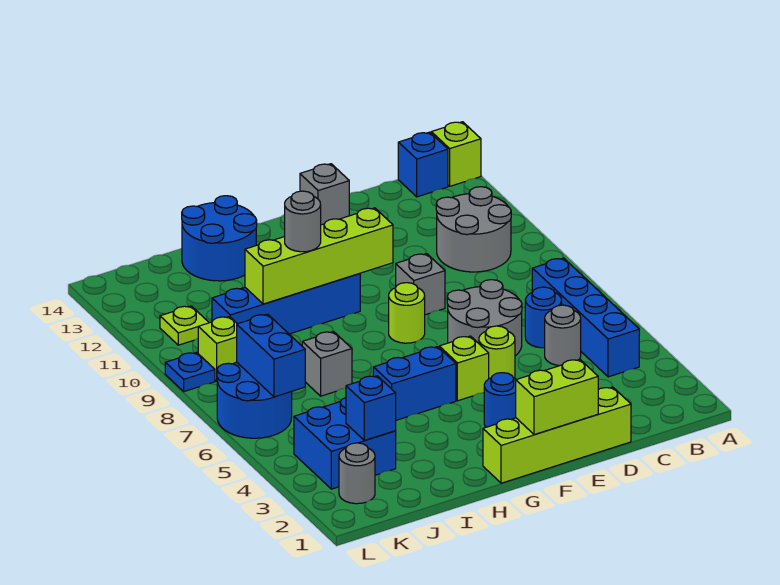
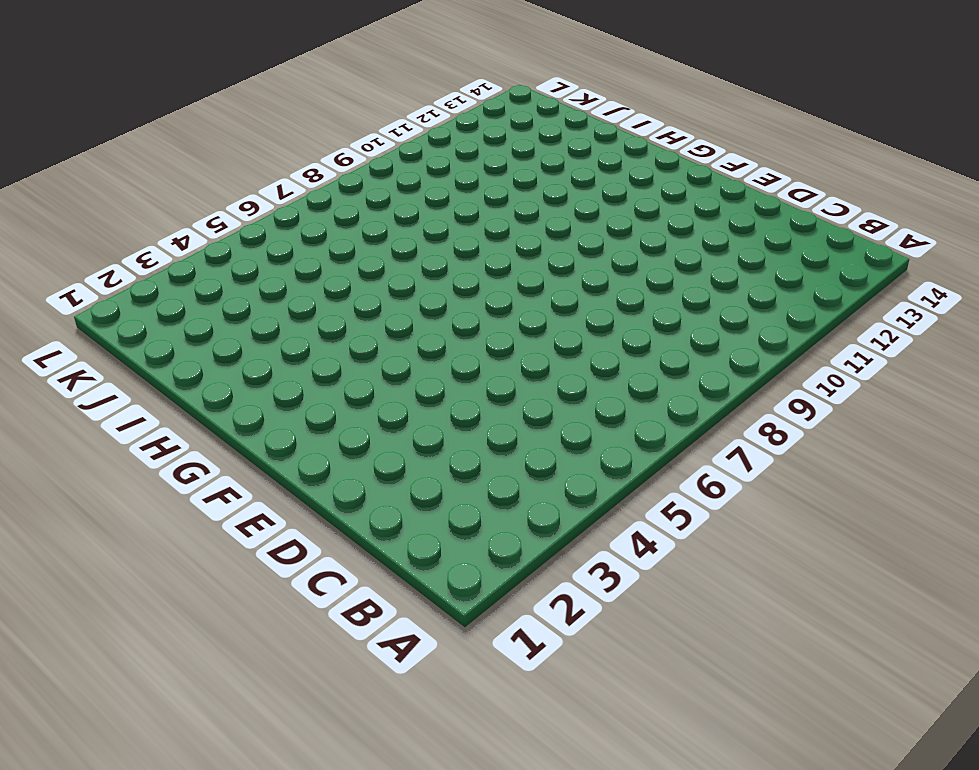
none -> lime 1x1 brick [431,122,481,186]
none -> blue 1x4 brick [532,258,639,377]
none -> grey 2x2 round brick [436,187,511,272]

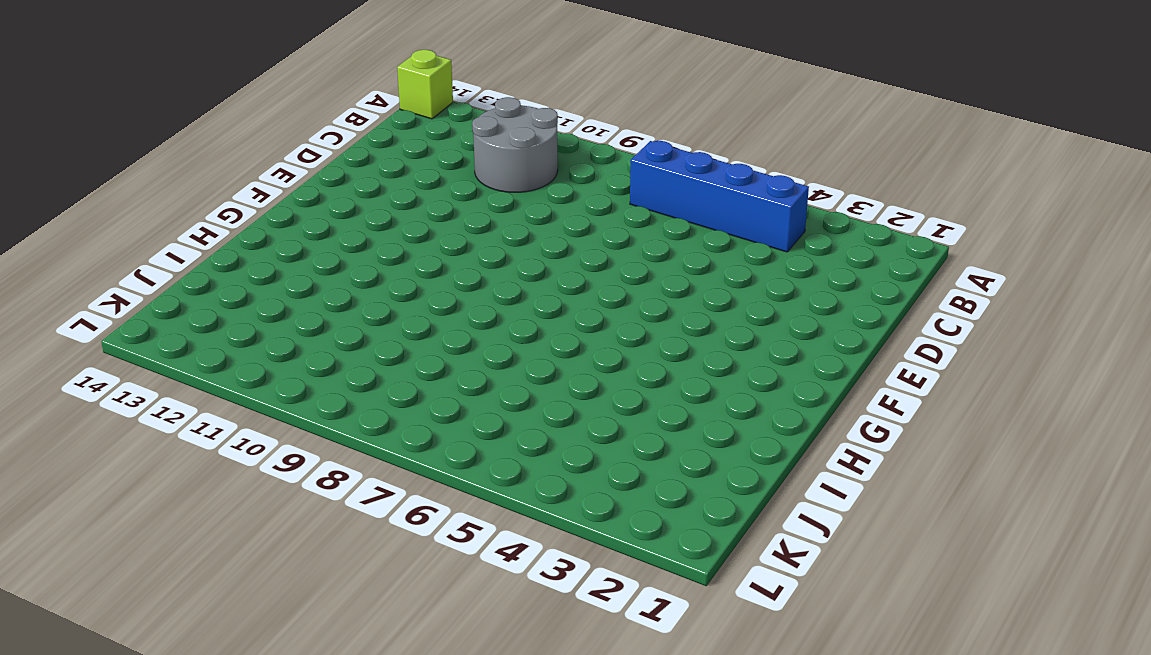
none -> blue 1x1 brick [398,132,448,197]
none -> grey 1x1 round brick [545,305,581,366]
none -> blue 1x1 round brick [525,287,562,348]

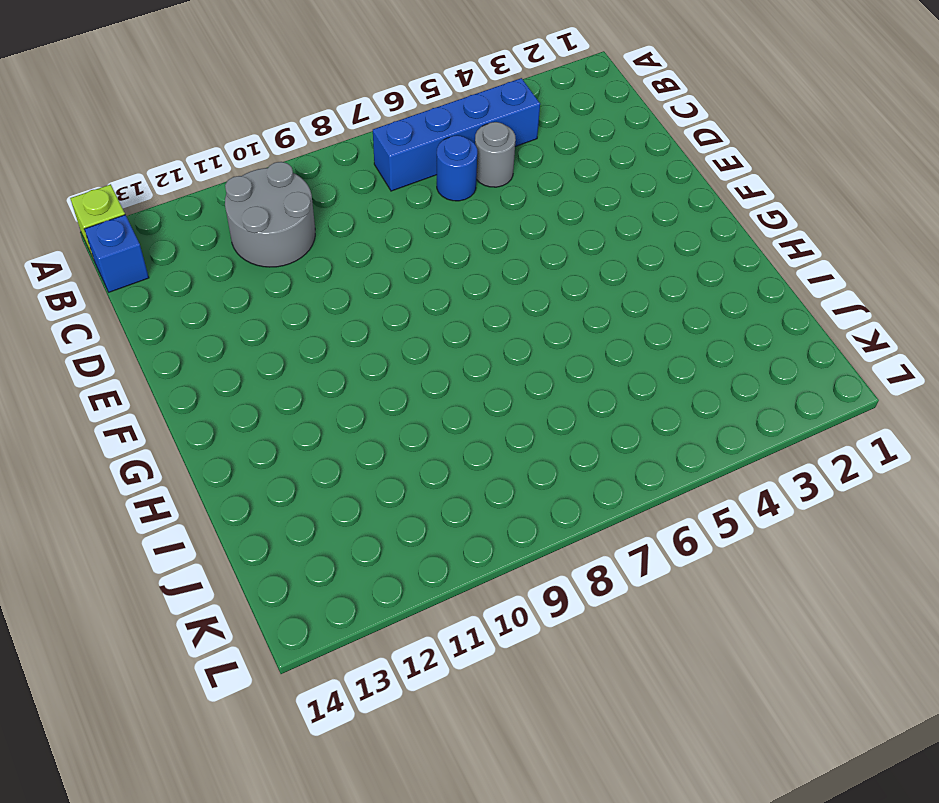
none -> lime 1x4 brick [483,387,631,483]
none -> grey 2x2 round brick [447,280,522,356]
none -> lime 1x1 round brick [479,326,515,379]

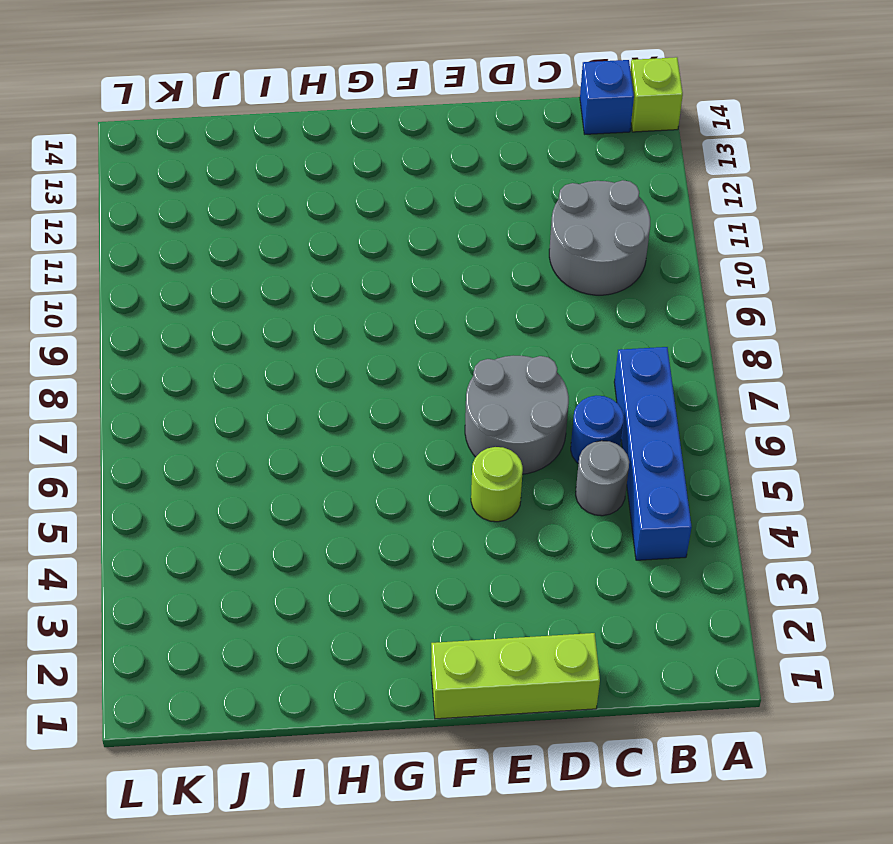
lime 1x3 brick [431,633,600,719] -> lime 1x4 brick [483,387,631,483]
none -> grey 1x1 brick [396,254,445,315]
none -> grey 1x1 brick [300,164,349,225]
none -> blue 1x1 round brick [484,373,516,427]

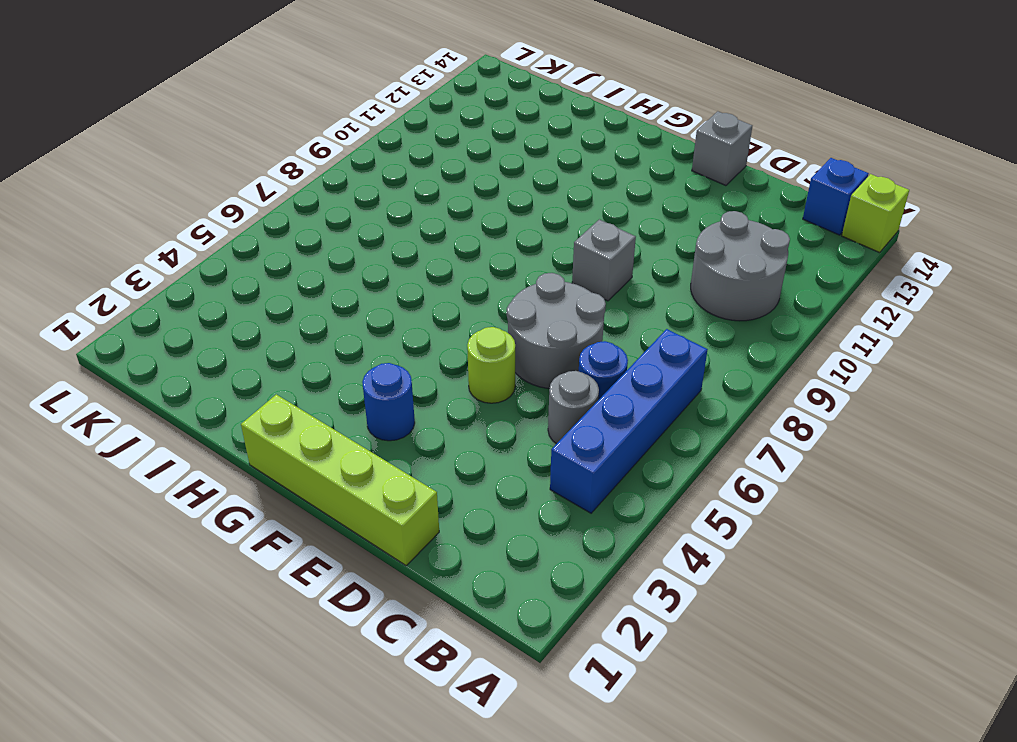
none -> lime 1x1 brick [439,336,489,401]
none -> lime 1x1 round brick [389,283,425,343]
none -> blue 1x2 brick [373,347,456,420]

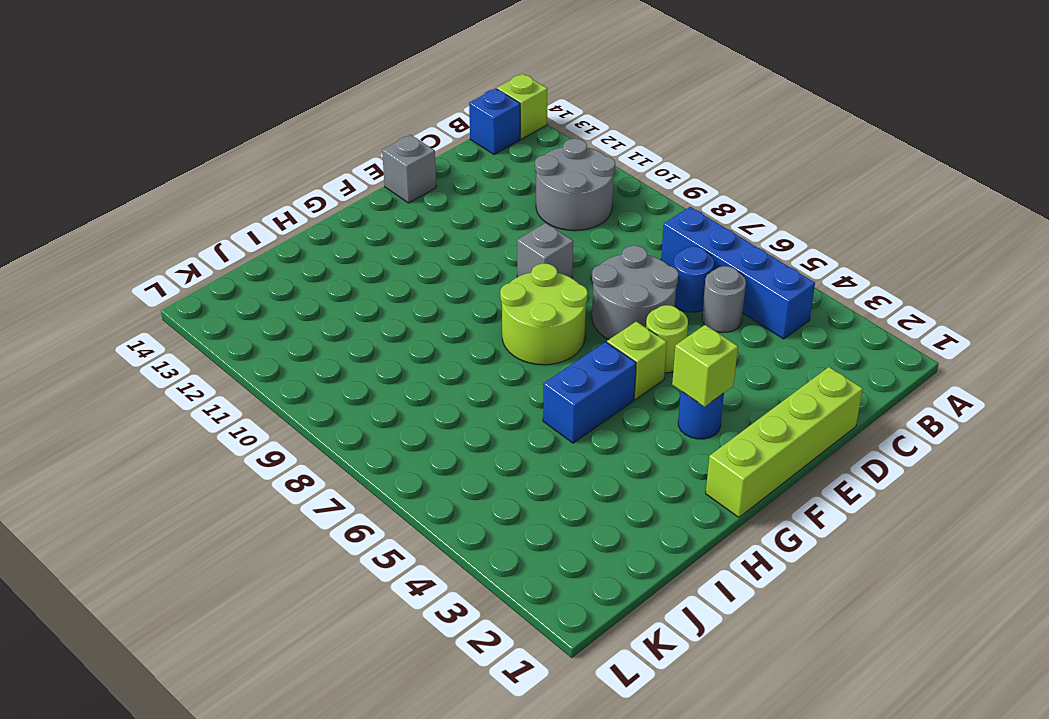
lime 1x1 brick [672,325,738,407] -> lime 1x1 brick moved to [198,317,237,381]
lime 2x2 round brick [500,264,588,365] -> lime 1x1 round brick [389,283,425,343]
none -> blue 1x4 brick [212,274,360,334]
none -> blue 2x2 round brick [182,196,257,281]
none -> grey 1x1 brick [302,332,352,396]

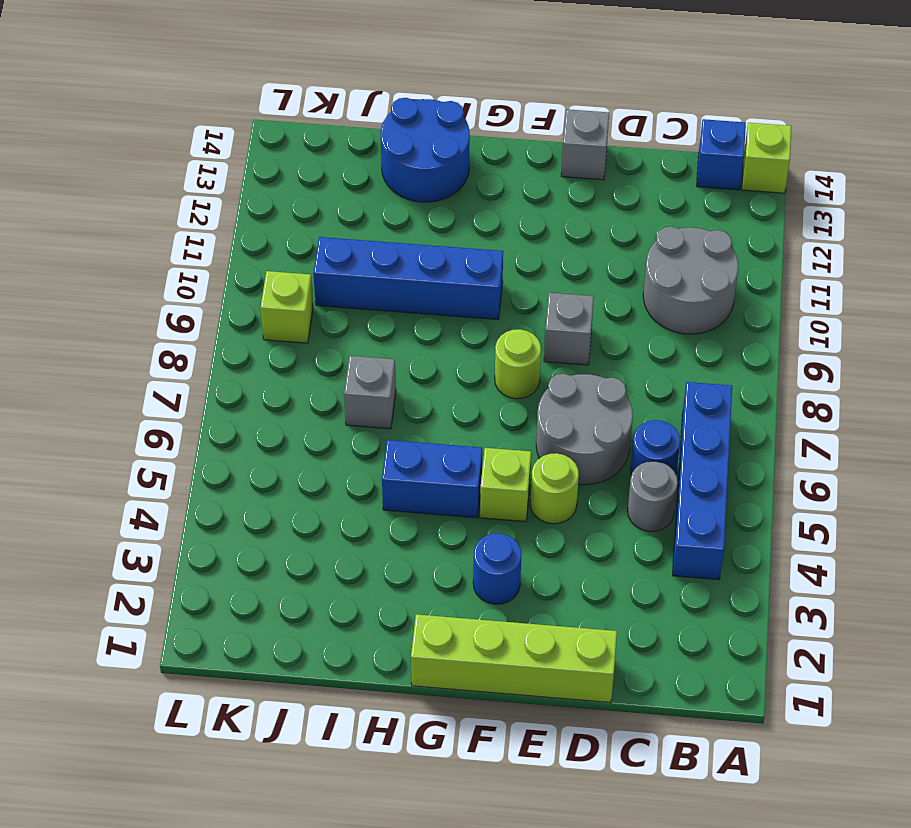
none -> blue 2x2 brick [294,398,396,489]
none -> grey 1x1 round brick [339,443,375,504]
none -> blue 2x2 round brick [217,362,292,438]

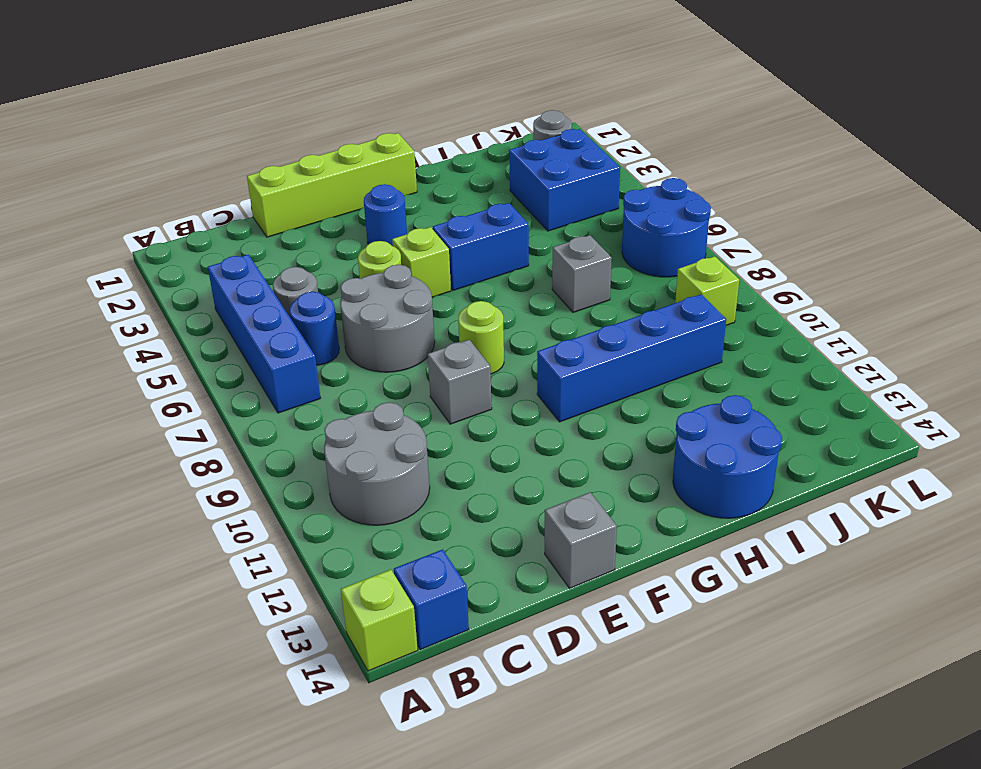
none -> lime 1x1 plate [160,306,209,345]
none -> blue 1x1 plate [165,352,215,392]
none -> lime 1x2 brick [516,359,598,435]

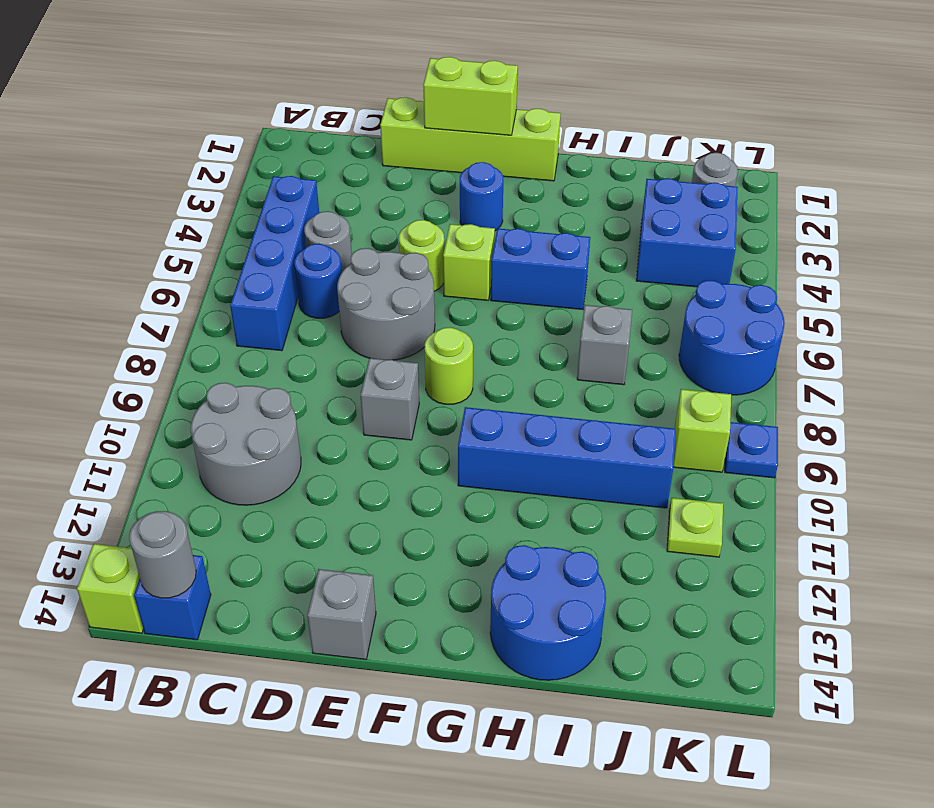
grey 1x1 round brick [129,511,196,598] -> grey 1x1 round brick moved to [285,191,321,252]
none -> lime 1x4 brick [245,208,393,304]
none -> blue 1x1 brick [346,376,396,441]
none -> blue 1x2 brick [237,314,305,397]

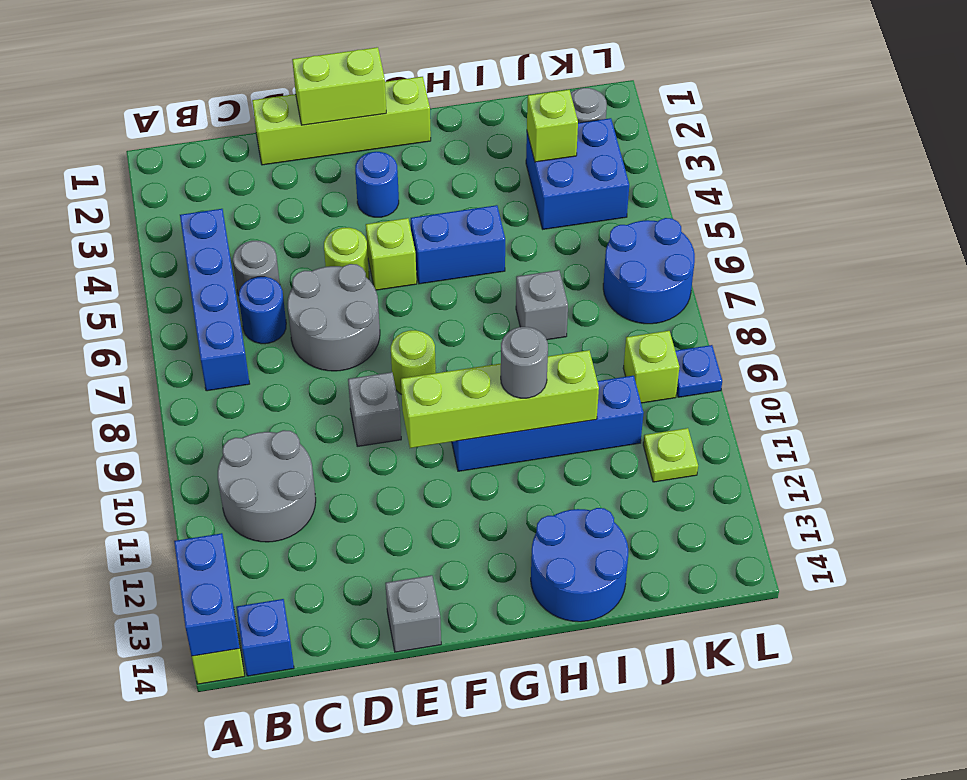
blue 1x2 brick [174,533,240,656] -> blue 1x2 brick moved to [237,314,305,397]
lime 1x1 brick [527,90,578,162] -> blue 1x1 brick [346,376,396,441]

